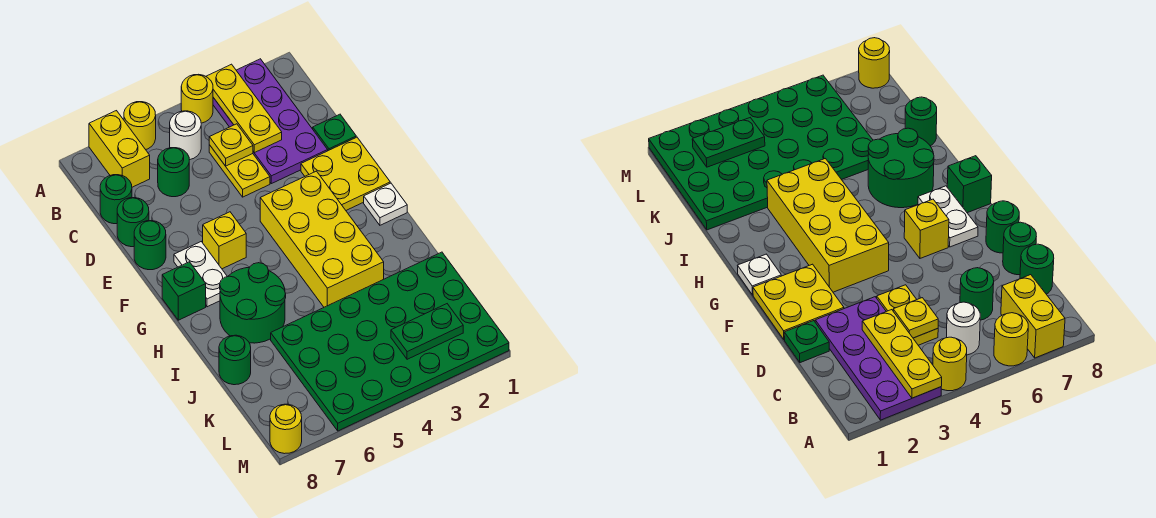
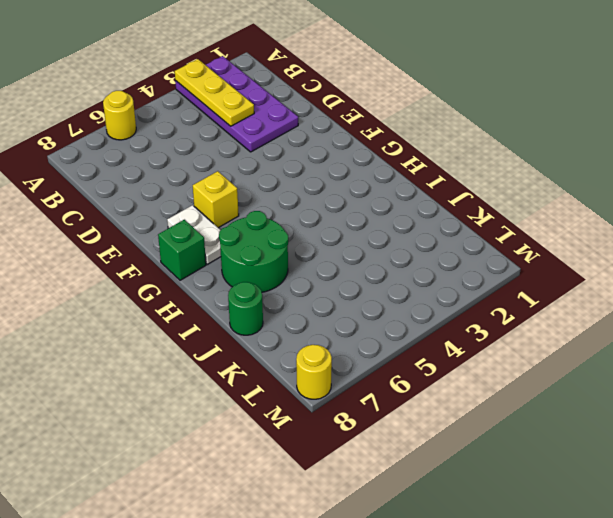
none -> yellow 1x1 round brick [181,74,213,123]
none -> yellow 1x2 brick [89,111,150,187]
none -> white 1x1 round brick [170,111,201,160]

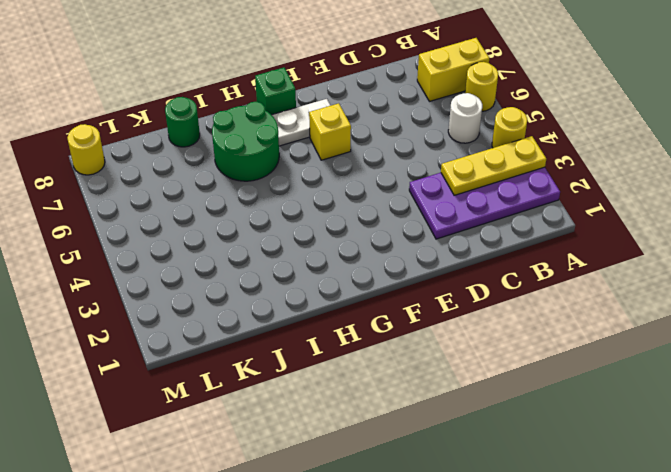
none -> yellow 1x2 plate [209,145,270,197]
none -> green 1x1 round brick [158,148,189,197]
none -> green 1x1 round brick [100,175,132,224]

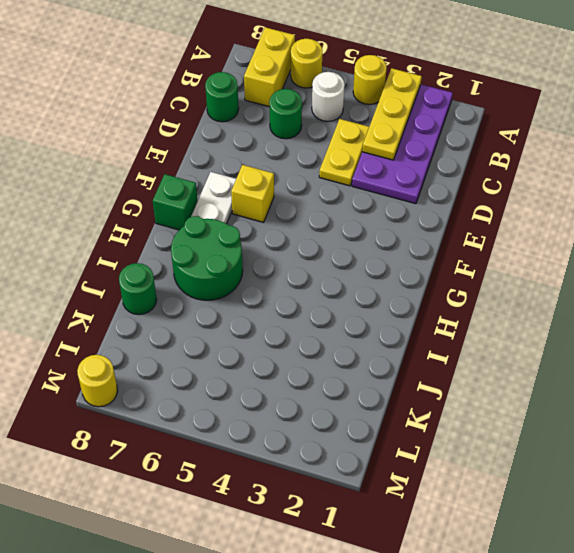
none -> green 1x1 plate [313,114,356,151]
none -> green 1x1 round brick [117,198,149,247]
none -> yellow 2x2 plate [301,137,390,210]

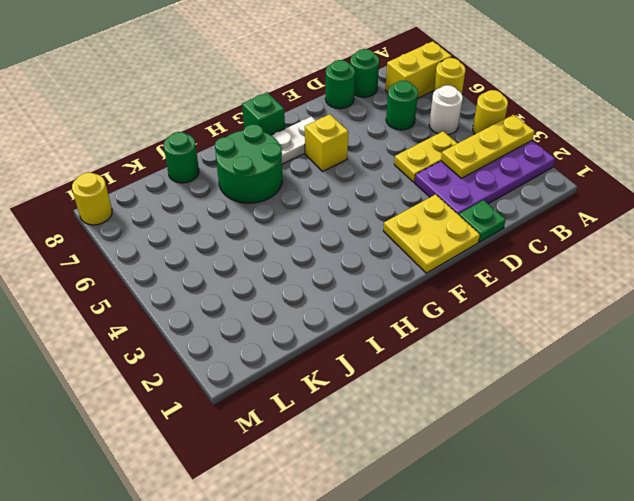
none -> green 1x1 round brick [134,221,166,270]
none -> yellow 2x4 brick [260,171,384,307]
none -> white 1x1 plate [364,183,407,225]

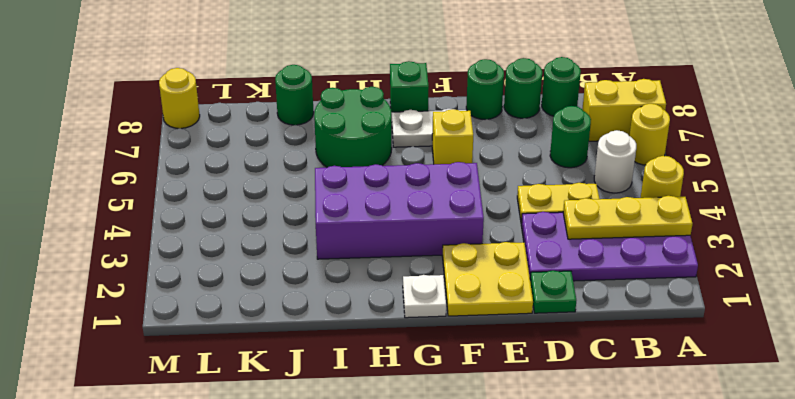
purple 2x4 brick [315,162,484,259] -> yellow 2x4 brick [260,171,384,307]
none -> green 4x6 plate [271,252,509,431]
none -> yellow 1x1 plate [209,124,253,166]
none -> green 1x2 plate [391,304,463,359]

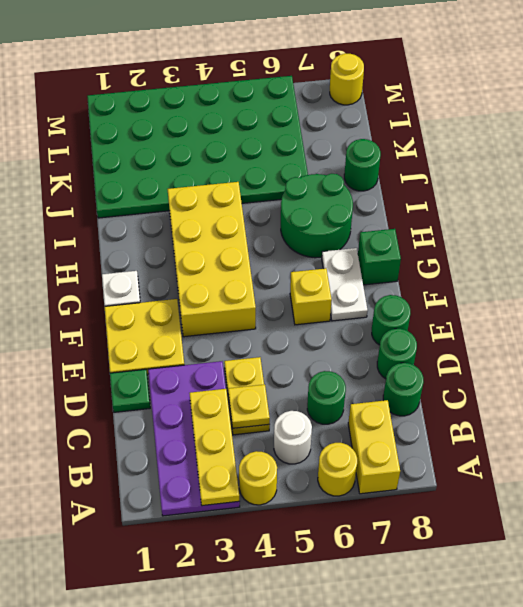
none -> green 1x2 plate [391,304,463,359]

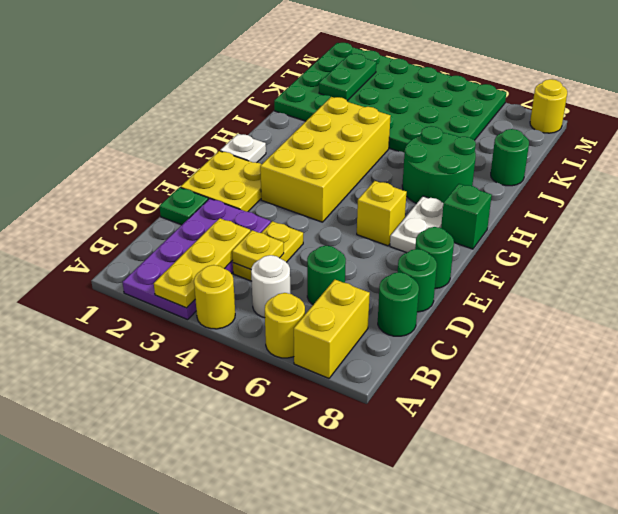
green 1x2 plate [319,54,376,101] -> green 1x2 plate turned to [391,304,463,359]

